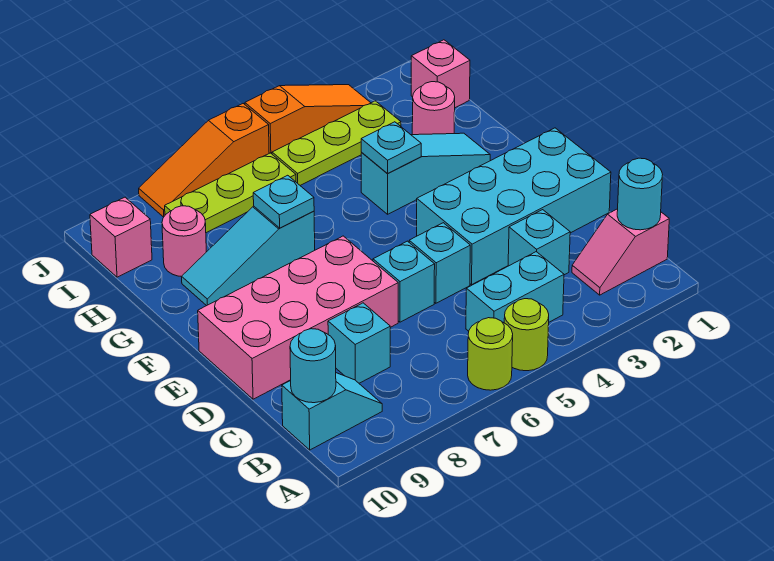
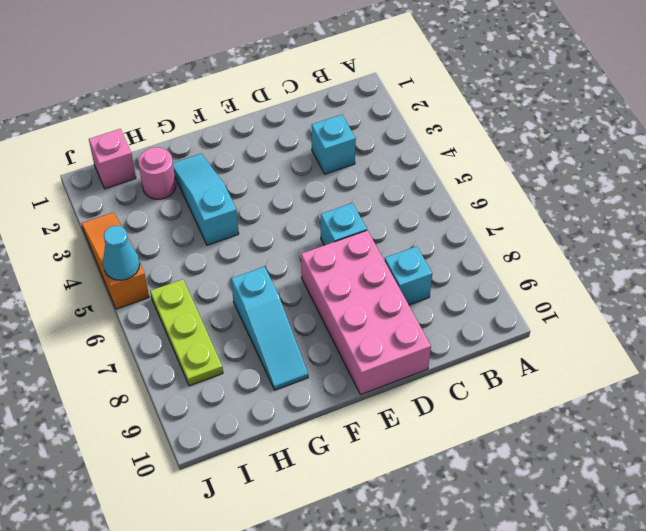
cyan 1x1 cone [103,226,140,280] -> none
none -> lime 1x1 round brick [504,299,549,371]
none -> lime 1x1 round brick [468,318,513,390]
none -> pink 1x2 slope [572,209,669,295]

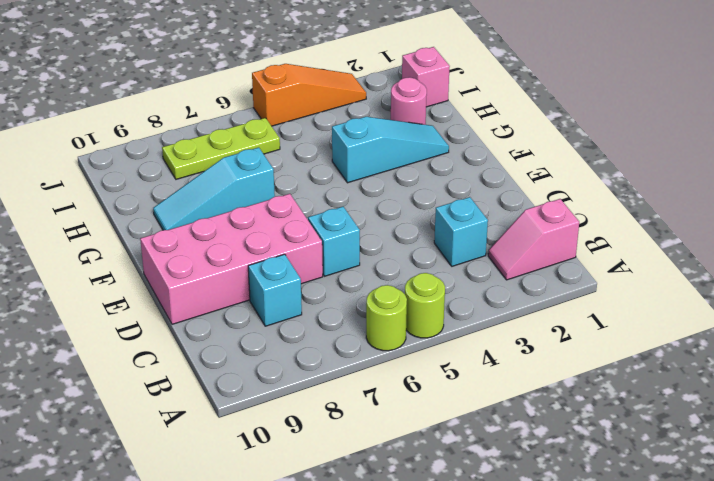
none -> cyan 1x2 brick [466,252,564,331]
none -> cyan 1x2 slope [282,373,382,450]
none -> cyan 2x4 brick [417,128,611,285]

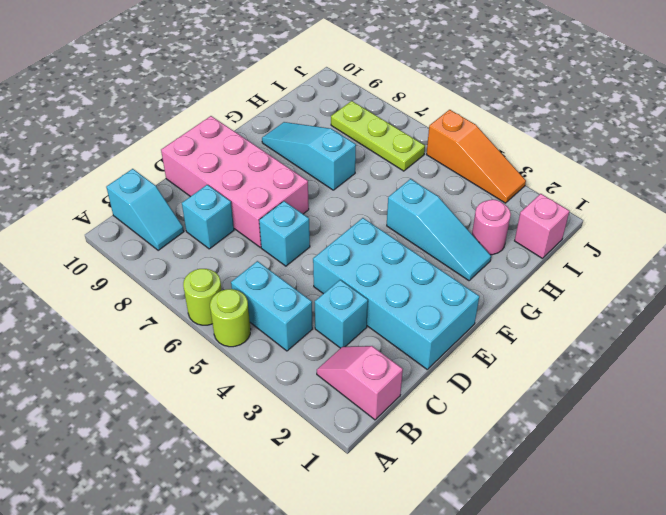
none -> cyan 1x1 brick [409,223,470,303]
none -> pink 1x1 round brick [162,206,206,277]
none -> lime 1x3 plate [272,101,401,185]

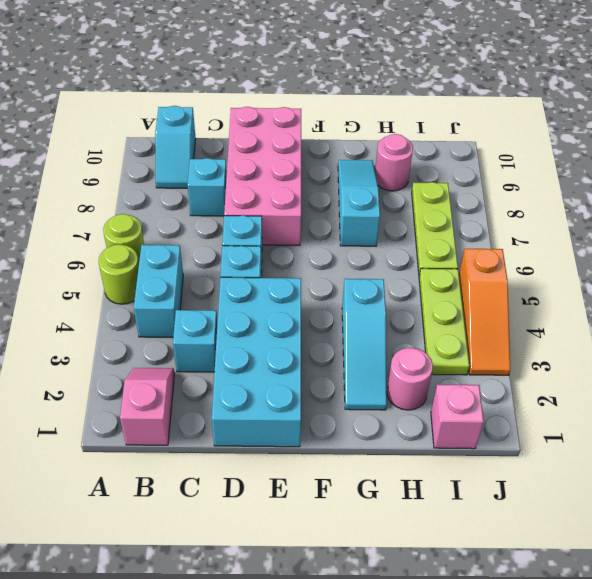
none -> pink 1x1 brick [90,197,152,277]
none -> orange 1x3 slope [139,104,269,217]
none -> cyan 1x1 round brick [617,158,663,230]

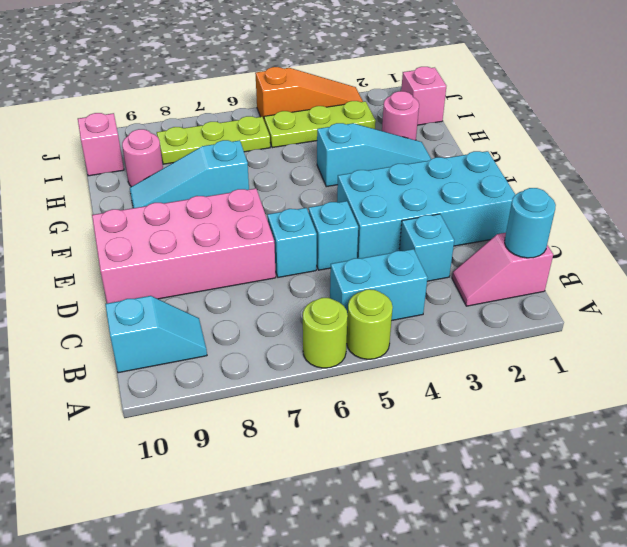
none -> cyan 1x1 brick [328,303,390,383]
none -> orange 1x3 slope [139,104,269,217]
none -> cyan 1x1 round brick [290,329,336,403]

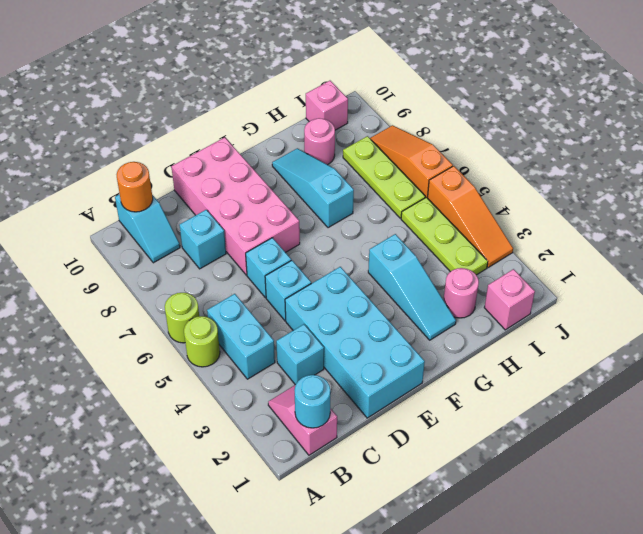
orange 1x1 round brick [117,162,153,212] -> cyan 1x1 round brick [290,329,336,403]
none -> cyan 1x1 plate [361,122,421,174]
none -> cyan 1x1 plate [253,175,314,228]

